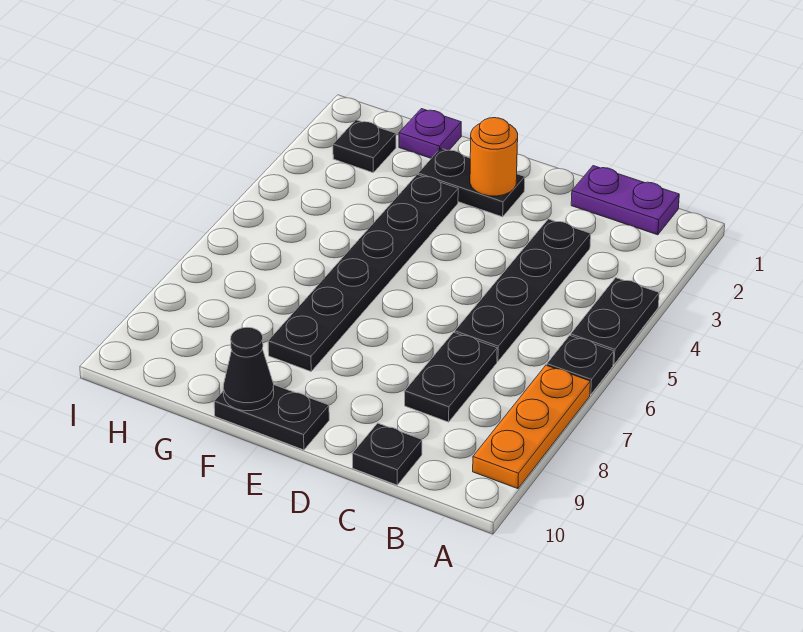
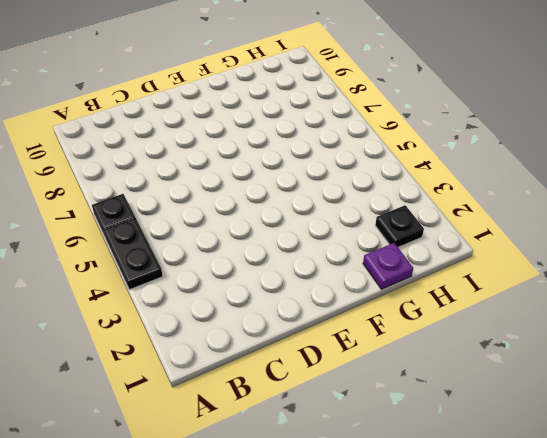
none -> orange 1x3 plate [473,365,590,489]
none -> purple 1x2 plate [571,166,679,235]
none -> black 1x4 plate [455,219,591,361]

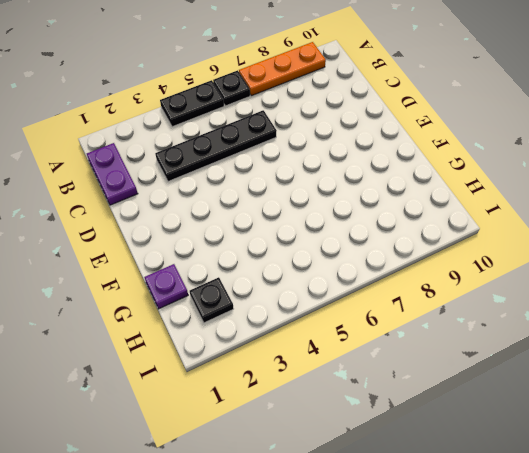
none -> black 1x2 plate [405,332,497,422]
none -> black 1x1 plate [352,423,422,485]
none -> black 1x2 plate [418,148,525,217]

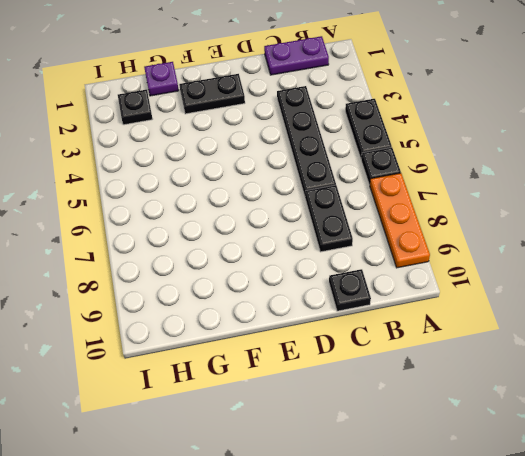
none -> black 1x2 plate [214,385,329,450]
none -> black 1x6 plate [268,175,458,371]
none -> orange 1x1 round brick [470,118,518,196]

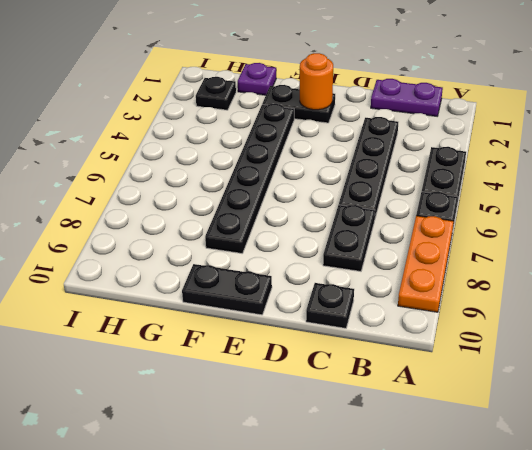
none -> black 1x1 cone [223,327,274,411]

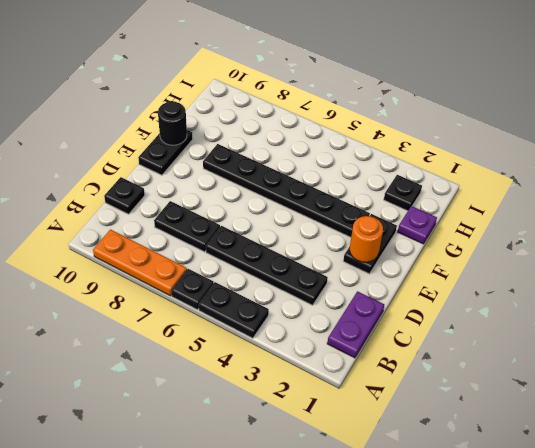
black 1x1 round brick [158,101,187,145] -> black 1x1 cone [223,327,274,411]

